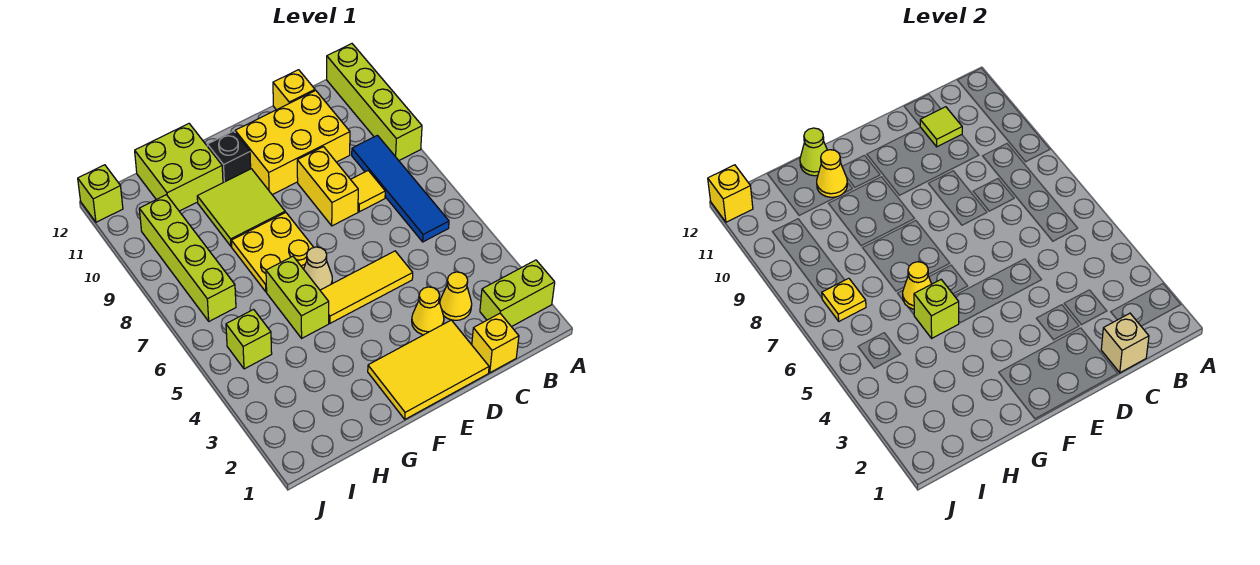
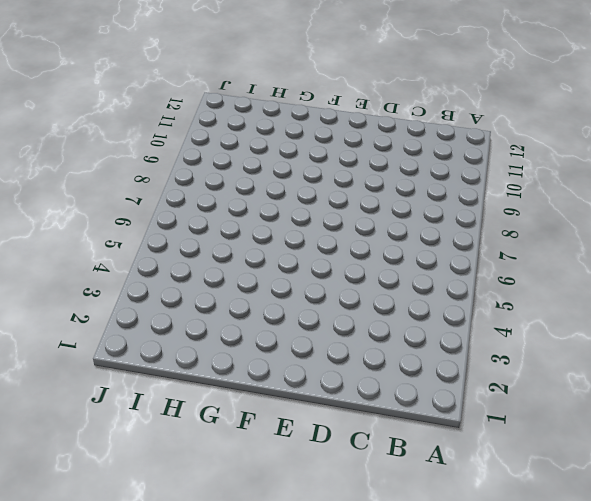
none -> lime 1x2 brick [480,260,555,327]
none -> lime 1x4 brick [327,44,422,160]
none -> blue 1x4 tile [352,135,449,242]

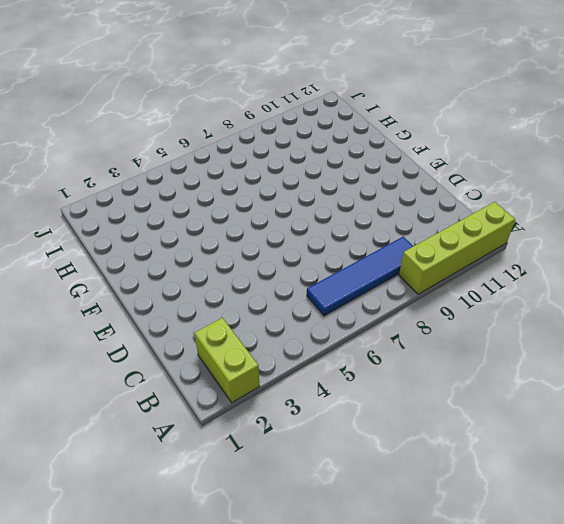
none -> yellow 1x1 brick [472,313,519,373]
none -> yellow 1x1 cone [440,272,472,320]
none -> yellow 1x1 tile [351,171,385,212]

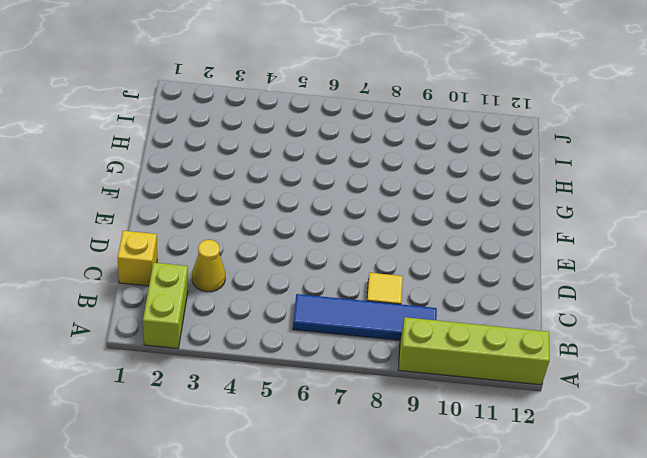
none -> yellow 2x3 brick [235,91,350,195]
none -> yellow 1x1 brick [273,70,315,110]
none -> yellow 2x3 tile [368,320,489,419]

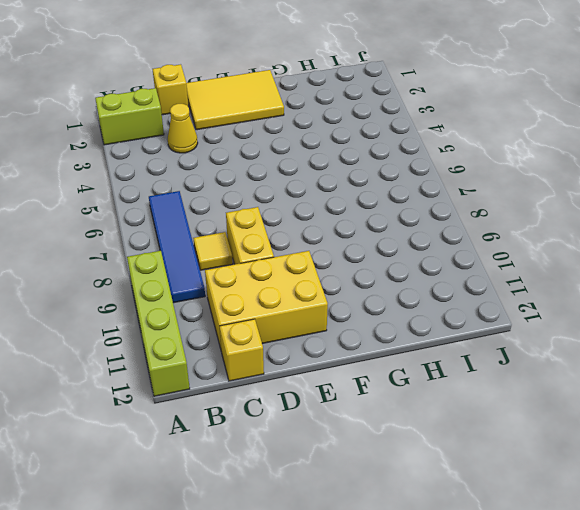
none -> yellow 1x1 cone [412,287,444,335]
none -> yellow 1x3 tile [320,251,413,323]
none -> tan 1x1 cone [304,247,332,290]

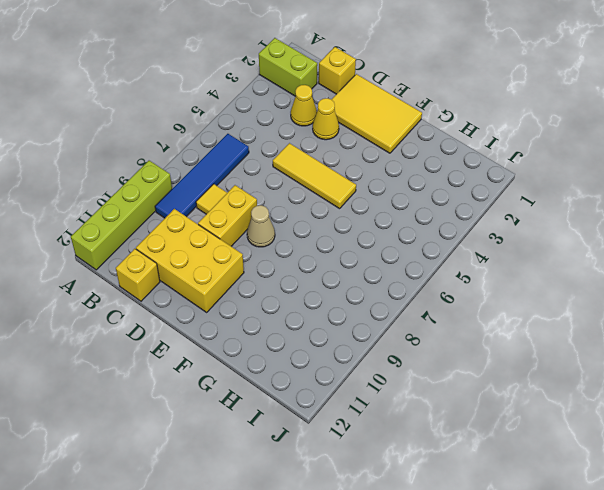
tan 1x1 cone [247,205,275,247] -> tan 1x1 cone moved to [304,247,332,290]
none -> yellow 2x2 plate [231,212,314,292]
none -> lime 2x2 tile [197,169,285,246]
none -> black 1x1 brick [207,131,251,183]

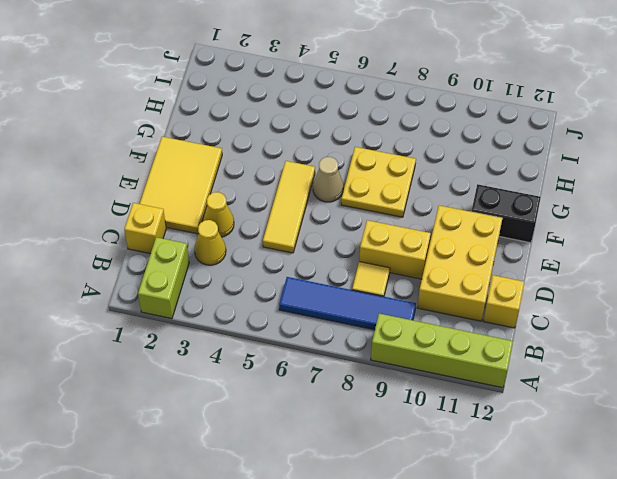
black 1x2 brick [471,184,541,243] -> black 1x1 brick [207,131,251,183]
none -> lime 2x2 tile [197,169,285,246]
none -> lime 1x2 brick [266,256,329,338]
none -> lime 2x2 brick [135,124,223,211]

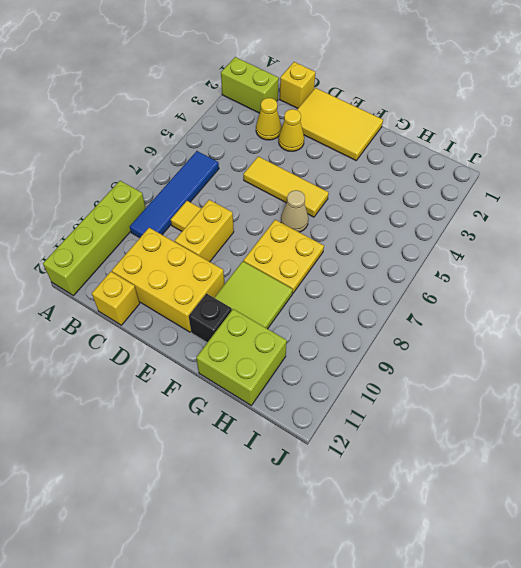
none -> lime 1x2 brick [266,256,329,338]
none -> lime 1x1 brick [226,309,272,369]
none -> lime 1x4 brick [139,195,236,321]

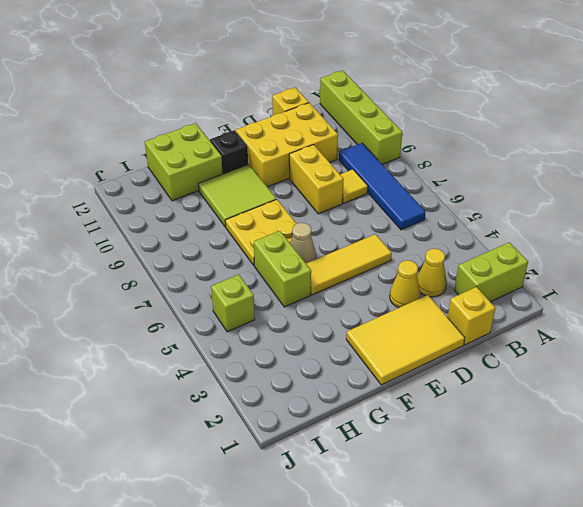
none -> lime 1x4 brick [139,195,236,321]
none -> lime 1x1 brick [78,165,123,222]
none -> tan 1x1 brick [1101,313,1149,373]

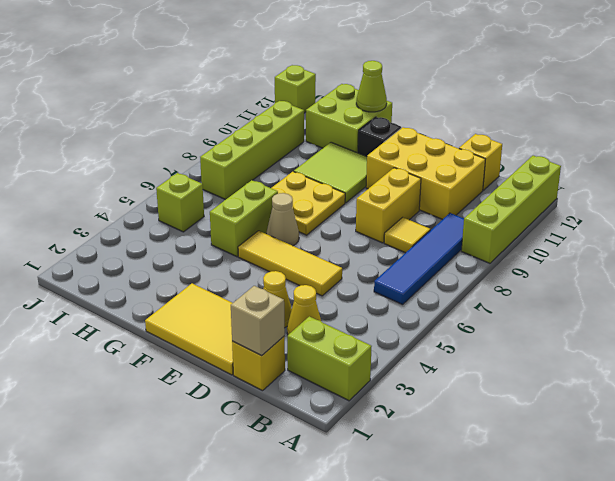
none -> lime 1x1 tile [920,107,962,147]
none -> lime 1x1 brick [914,280,959,338]
none -> yellow 1x1 cone [903,262,931,309]

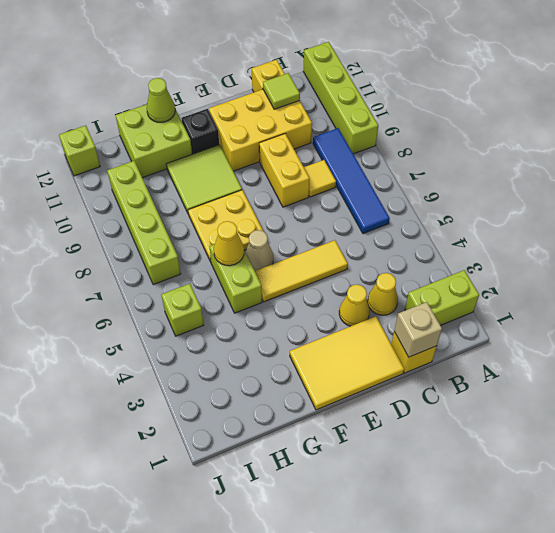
none -> lime 1x1 brick [914,280,959,338]
none -> yellow 1x1 cone [817,150,847,197]
none -> yellow 1x1 plate [822,278,866,321]

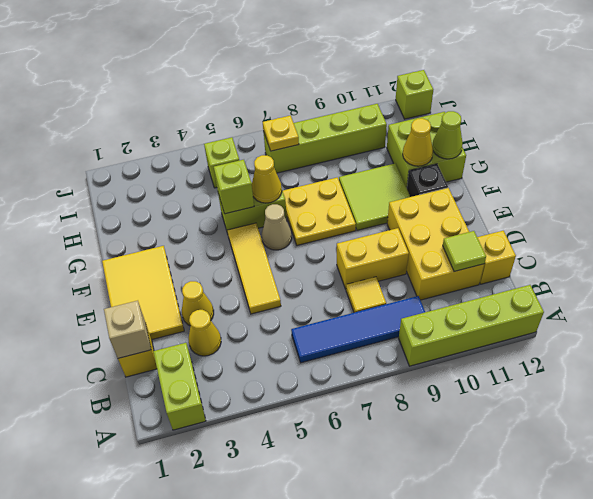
none -> yellow 1x1 brick [708,165,753,222]

